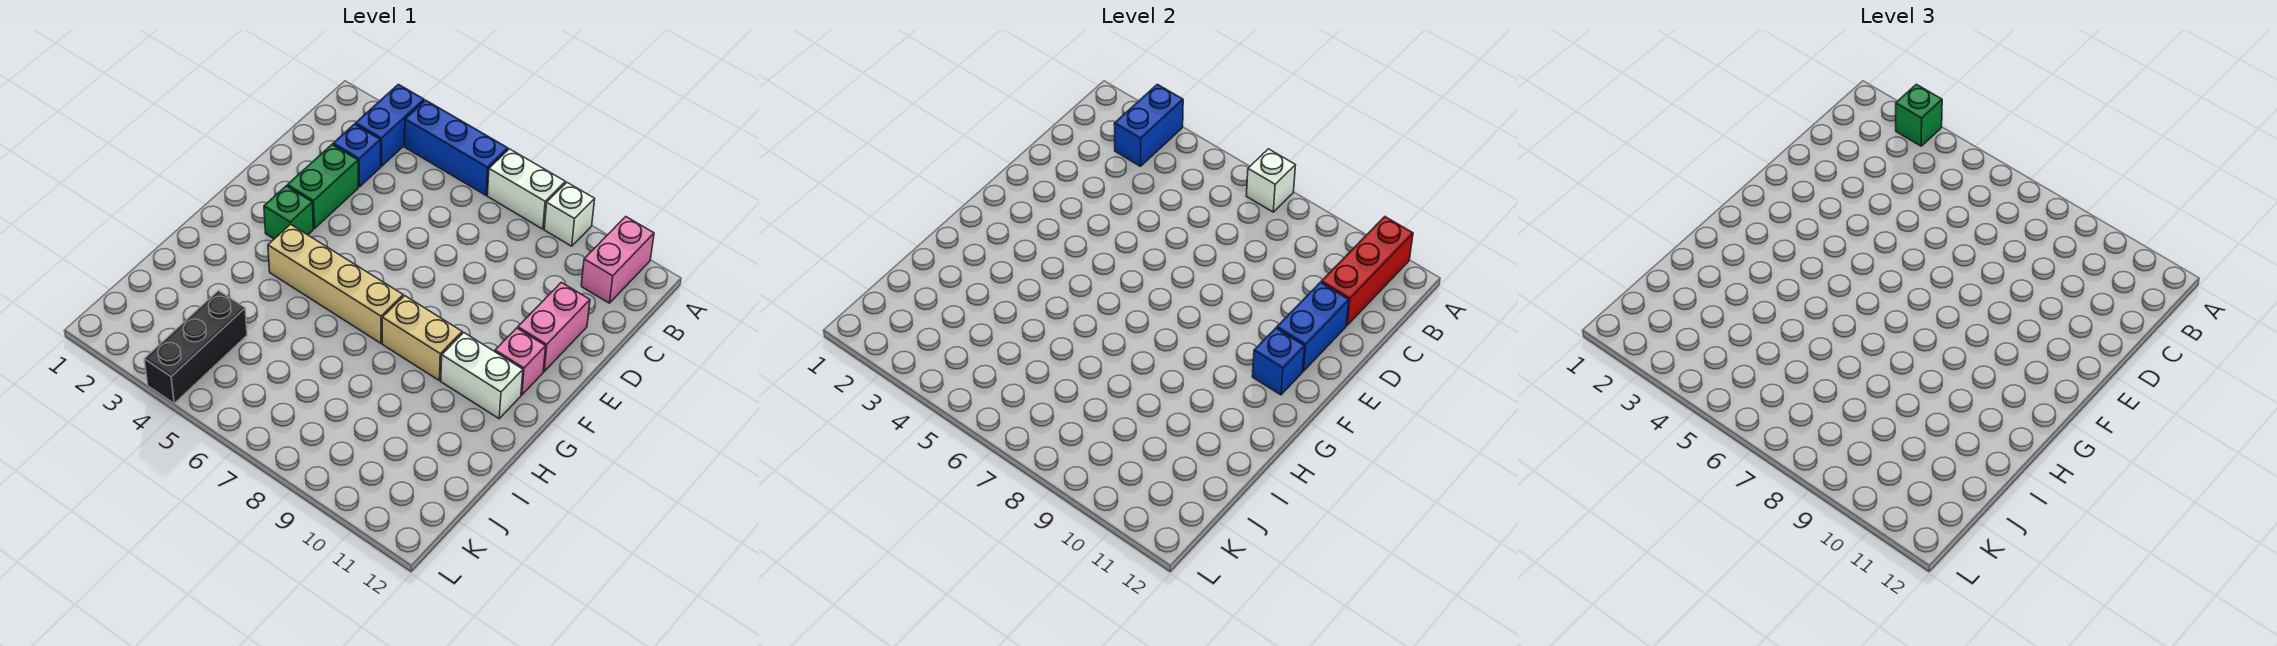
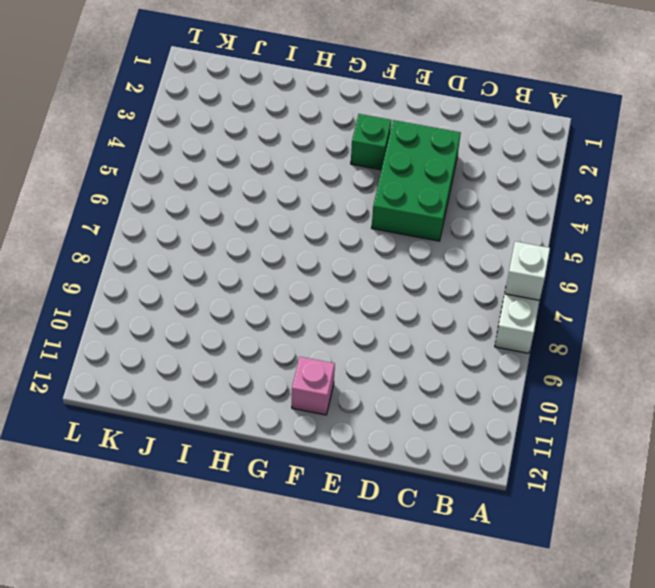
green 2x3 brick [372,120,461,241] -> green 1x2 brick [287,145,358,229]
none -> blue 1x2 brick [355,84,424,166]
none -> blue 1x3 brick [405,100,508,195]
none -> white 1x1 brick [544,183,595,246]

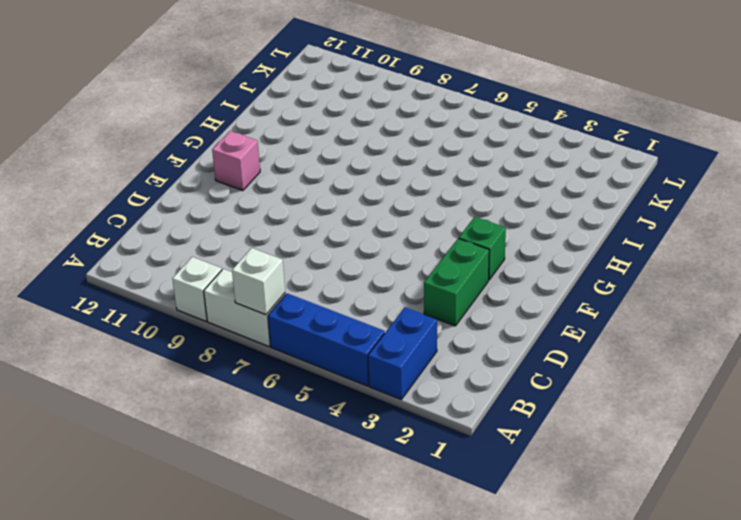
none -> pink 1x2 brick [581,217,654,303]
none -> blue 1x1 brick [333,124,381,187]
none -> pink 1x2 brick [518,282,590,371]

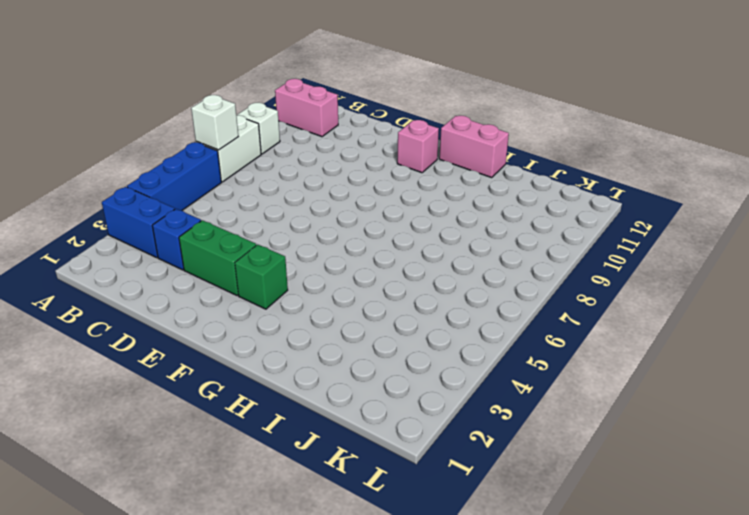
pink 1x2 brick [439,116,509,178] -> pink 1x2 brick moved to [518,282,590,371]
none -> tan 1x4 brick [268,224,403,343]
none -> tan 1x2 brick [382,296,462,380]
none -> white 1x2 brick [441,333,523,419]

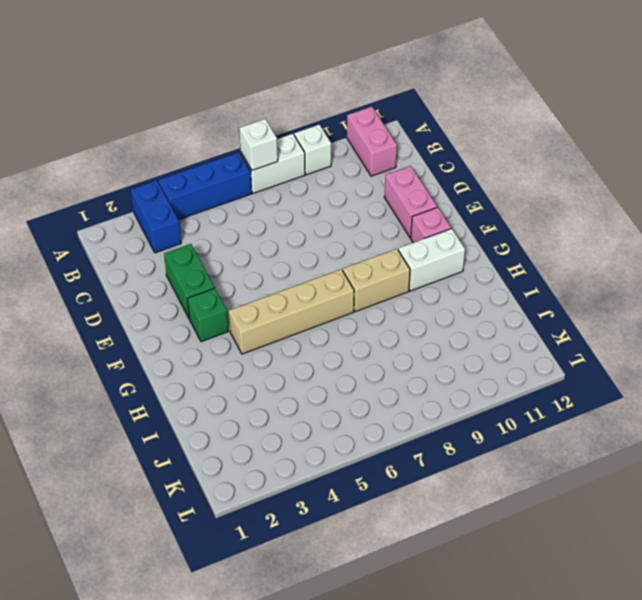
none -> blue 1x1 brick [333,124,381,187]
none -> black 1x3 brick [144,291,247,403]
none -> blue 1x2 brick [1114,84,1183,166]

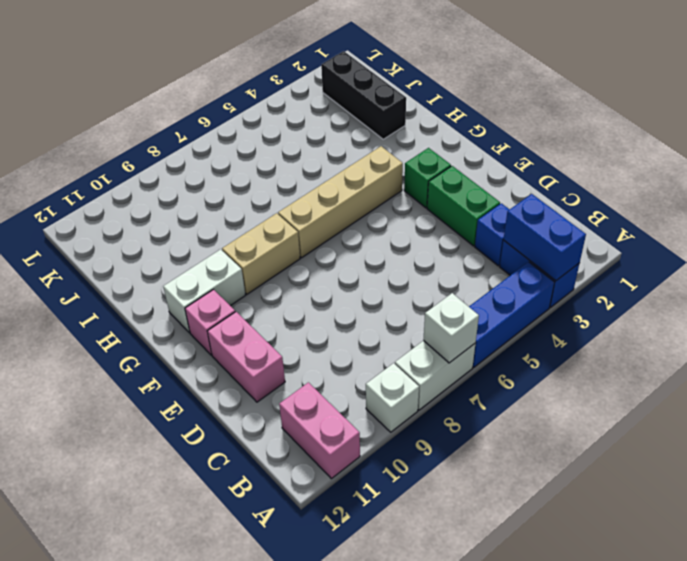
black 1x3 brick [321,51,406,139] -> black 1x3 brick moved to [144,291,247,403]
none -> red 1x3 brick [1321,217,1413,326]
none -> blue 1x2 brick [1277,282,1349,371]
none -> blue 1x1 brick [1252,328,1305,395]

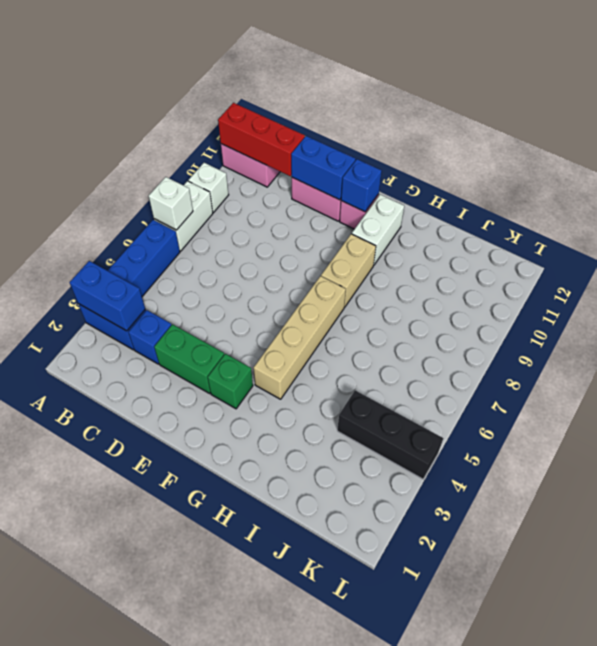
none -> green 1x1 brick [1896,84,1942,146]

